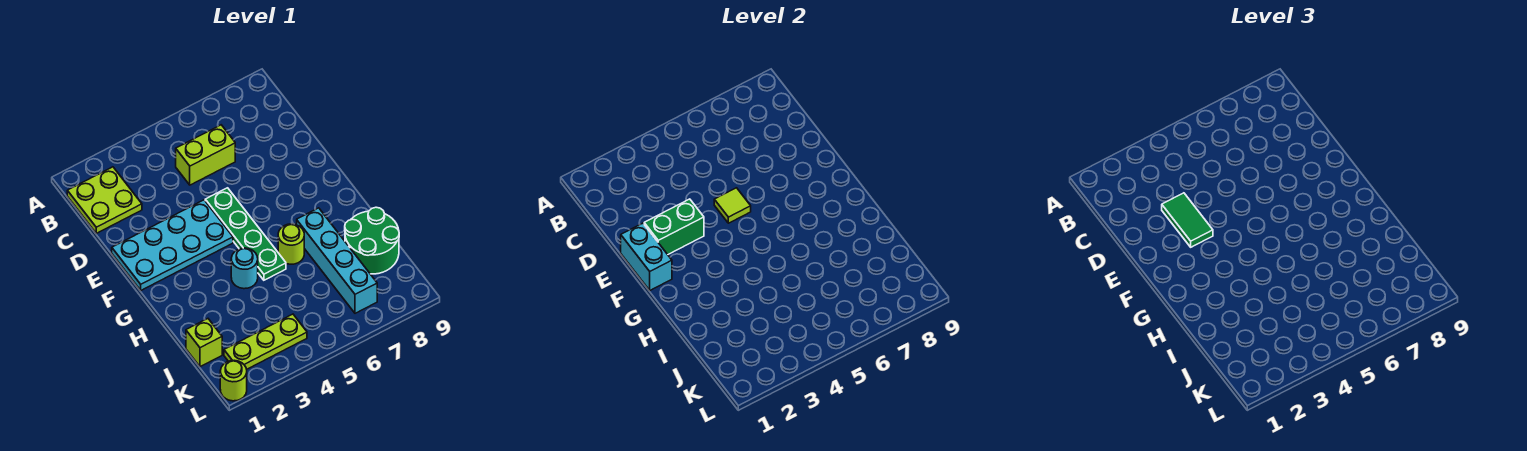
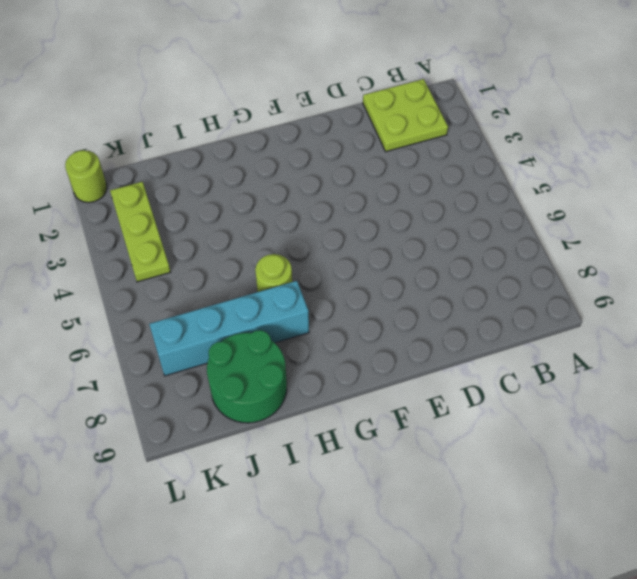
none -> lime 1x2 brick [176,125,235,185]
none -> cyan 2x4 plate [112,200,233,290]
none -> green 1x4 plate [205,188,286,280]

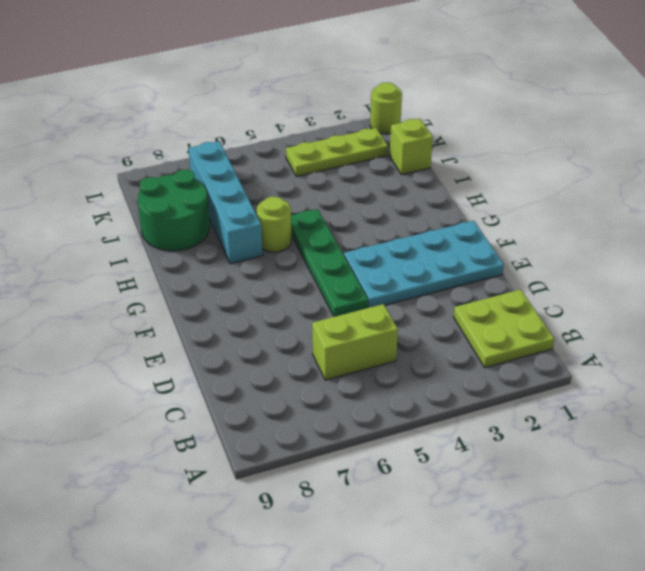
none -> cyan 1x1 round brick [231,248,258,289]
none -> cyan 1x2 brick [621,223,672,290]
none -> green 1x2 brick [644,199,704,254]

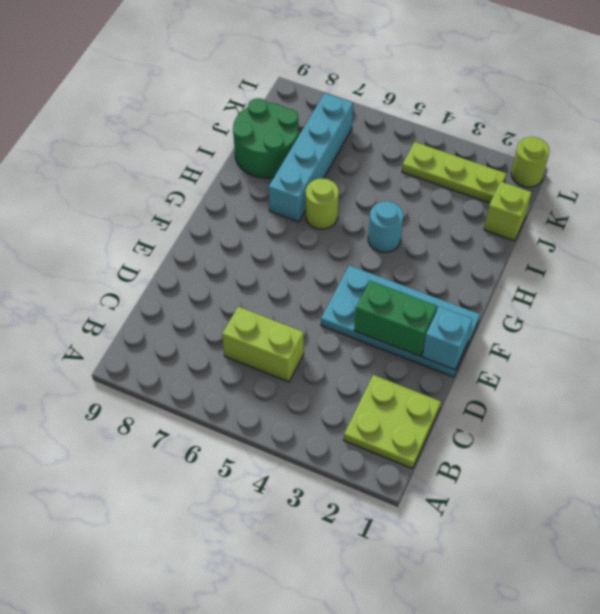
cyan 1x1 brick [422,307,473,370] -> cyan 1x2 brick [621,223,672,290]
none -> green 1x4 plate [205,188,286,280]
none -> lime 1x1 tile [714,188,751,223]
none -> green 1x2 tile [1162,193,1213,247]

